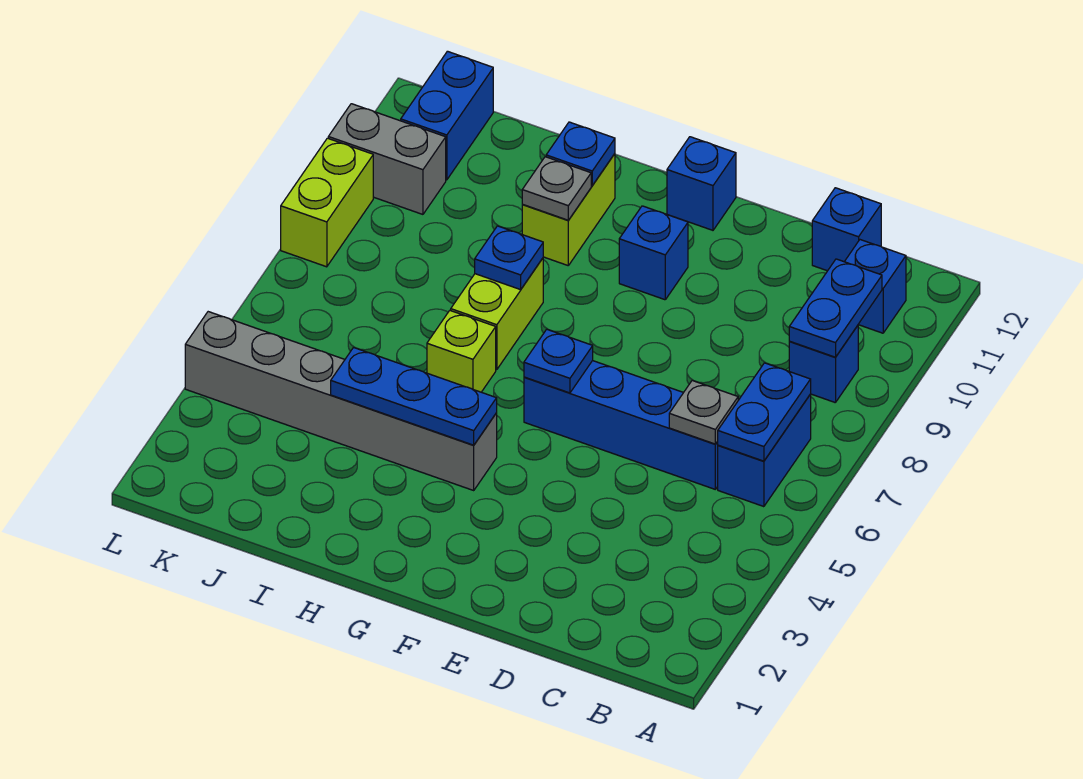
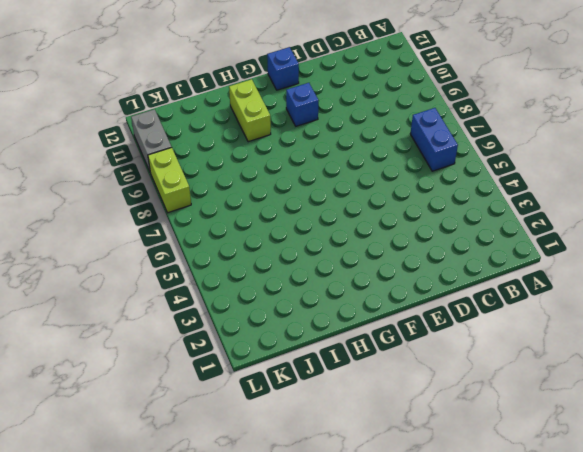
grey 1x2 brick [131,109,172,171] -> grey 1x2 brick turned to [328,104,446,214]
none -> blue 1x1 brick [789,326,858,403]
none -> blue 1x1 brick [845,240,906,333]
none -> blue 1x4 brick [524,361,718,489]

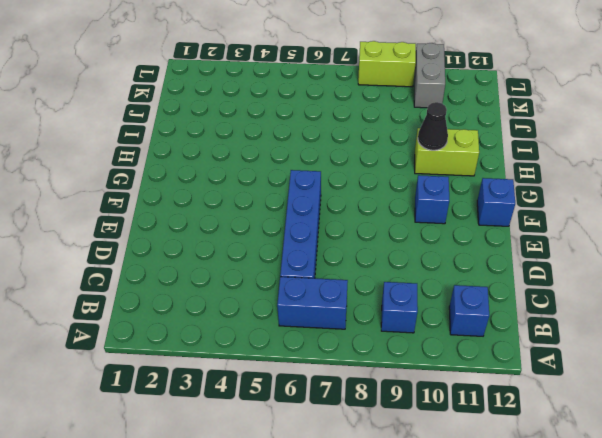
black 1x1 cone [418,102,448,150] -> grey 1x1 plate [522,157,591,220]
none -> blue 1x1 brick [812,188,881,271]
none -> grey 1x6 brick [185,312,497,490]
none -> lime 1x1 brick [427,310,496,392]

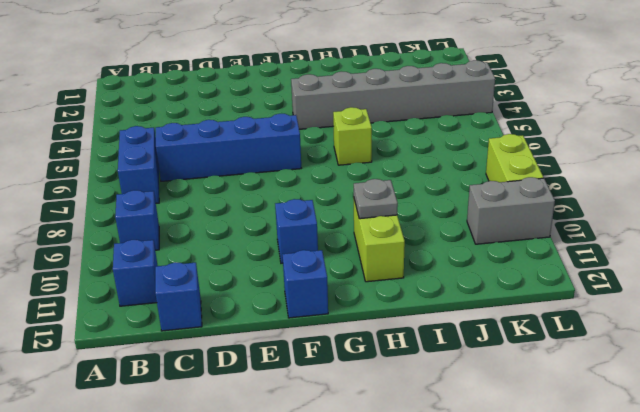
none -> lime 1x2 brick [451,258,543,370]
none -> blue 1x2 brick [401,51,493,180]
none -> blue 1x2 plate [717,363,811,461]

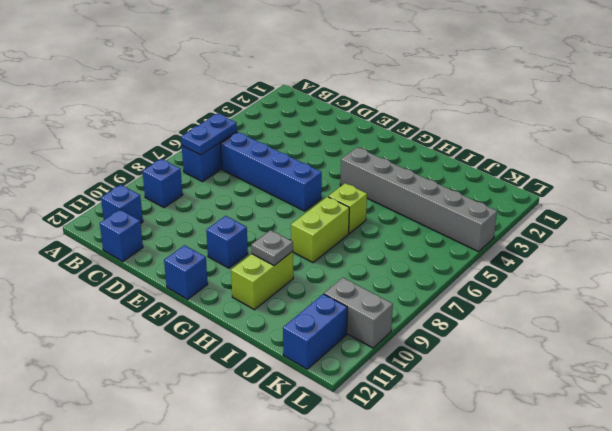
none -> lime 1x2 brick [281,138,373,267]
none -> blue 1x2 plate [789,259,882,357]
none -> grey 1x1 plate [669,381,738,444]

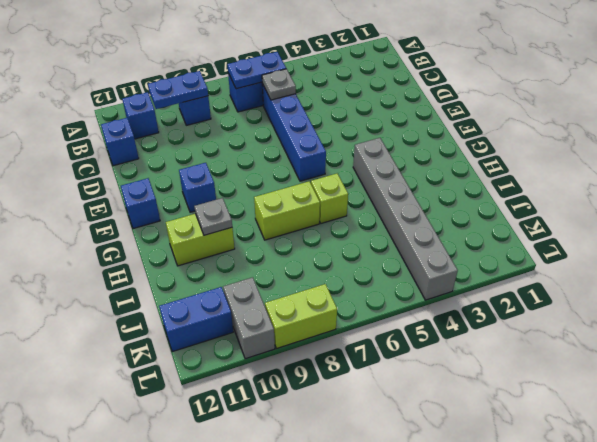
none -> blue 1x1 plate [524,329,593,393]
none -> blue 1x3 plate [331,348,497,445]
none -> blue 1x1 plate [475,226,543,290]

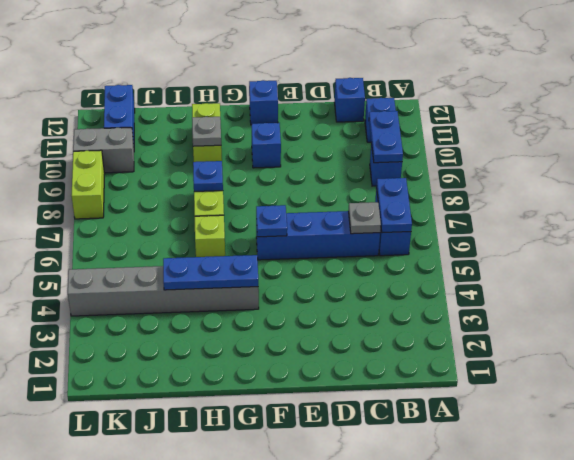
none -> blue 1x1 plate [546,122,615,186]

